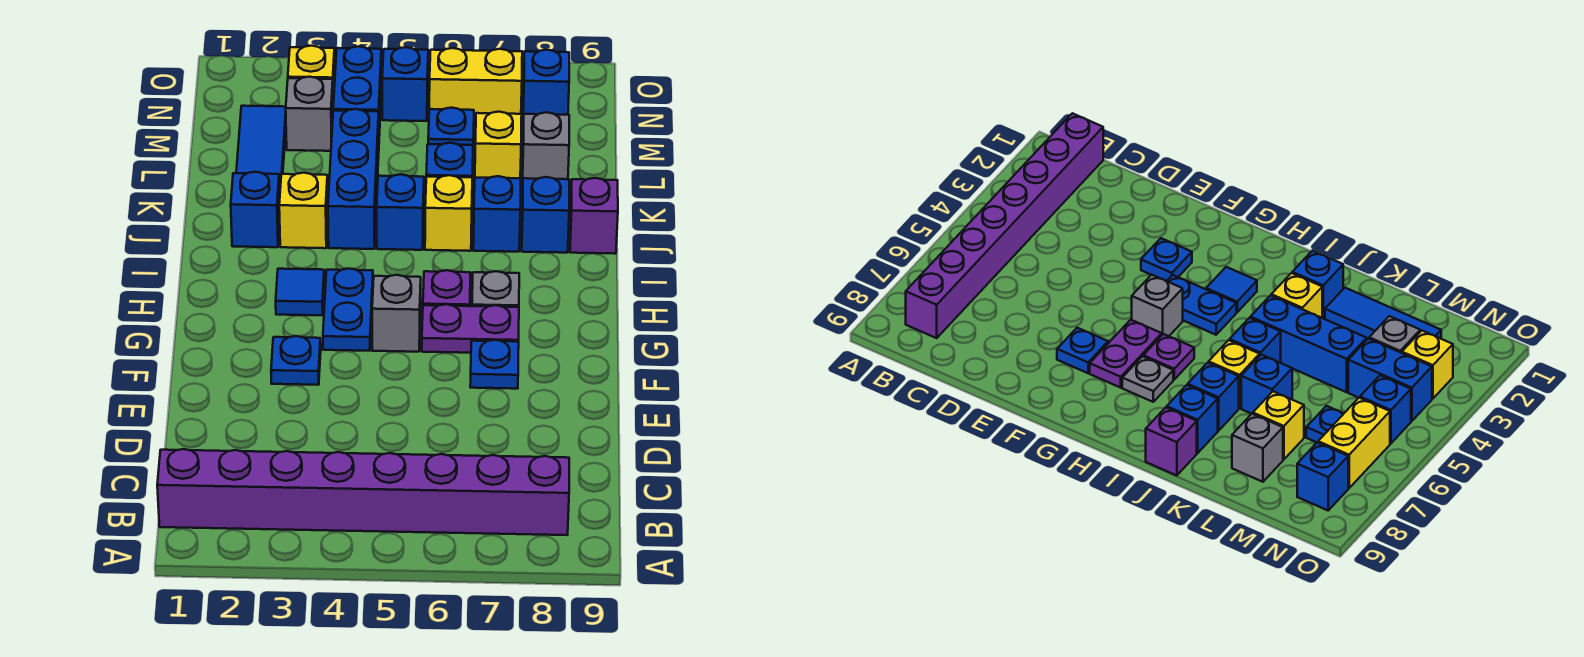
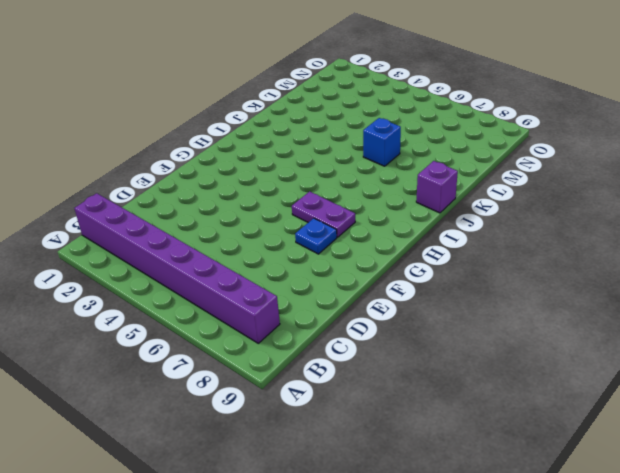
none -> blue 1x1 plate [271,336,321,385]
none -> blue 1x2 plate [323,268,373,351]
none -> grey 1x1 brick [372,275,421,352]

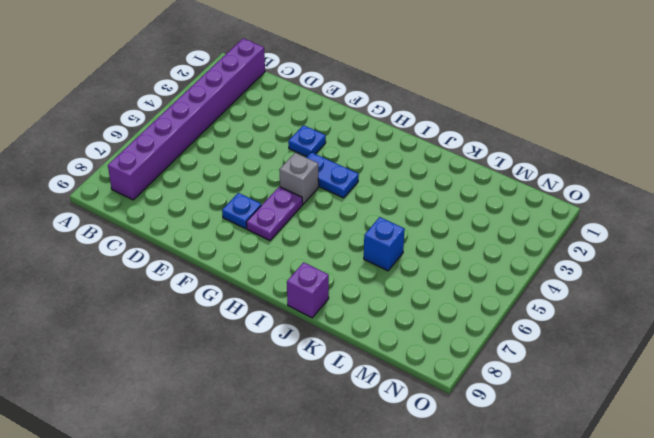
none -> blue 1x1 tile [276,269,324,315]
none -> purple 1x1 plate [423,270,470,306]
none -> grey 1x1 plate [472,271,519,307]

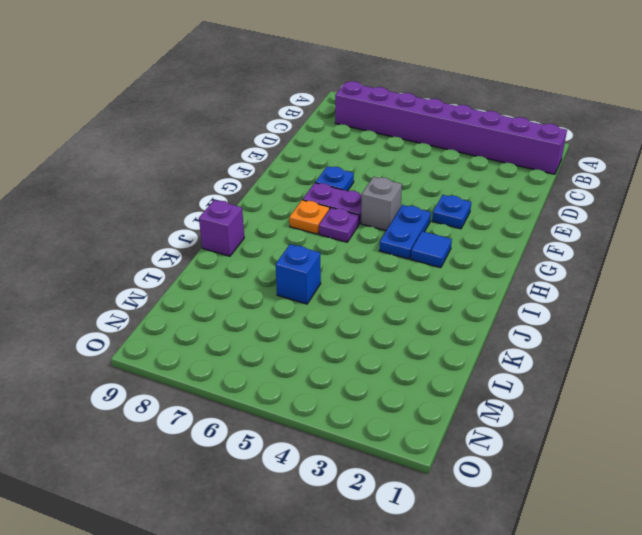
orange 1x1 plate [289,200,330,234] -> grey 1x1 plate [472,271,519,307]
none -> blue 1x1 brick [231,172,280,247]
none -> yellow 1x1 brick [279,173,328,248]
none -> blue 1x3 brick [328,109,379,249]

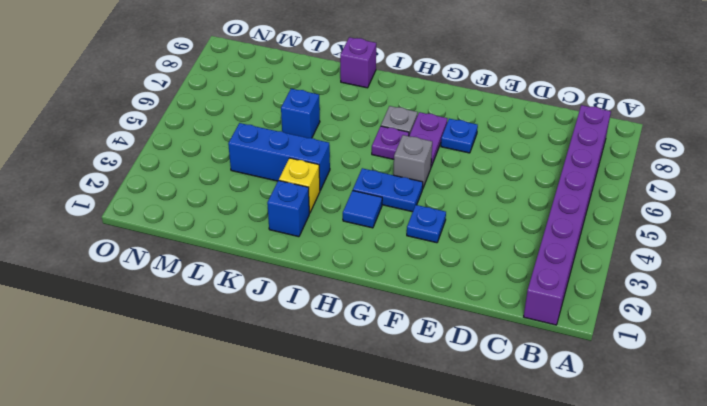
none -> blue 1x1 brick [377,174,424,250]
none -> yellow 1x1 brick [425,175,472,251]
none -> blue 1x1 brick [473,176,521,252]

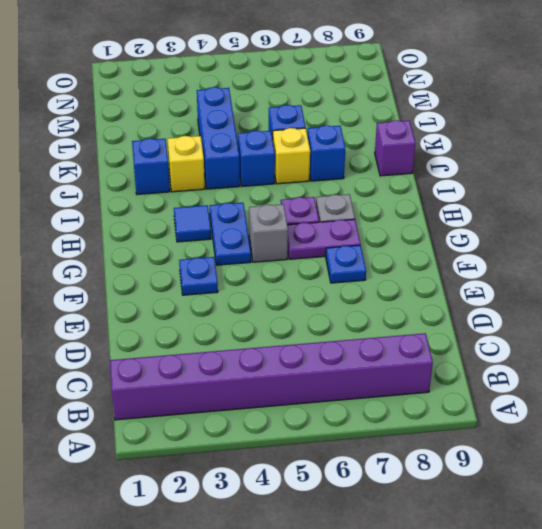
none -> blue 1x1 brick [522,177,569,253]
none -> blue 1x3 tile [236,106,286,191]
none -> yellow 1x1 brick [475,112,522,178]

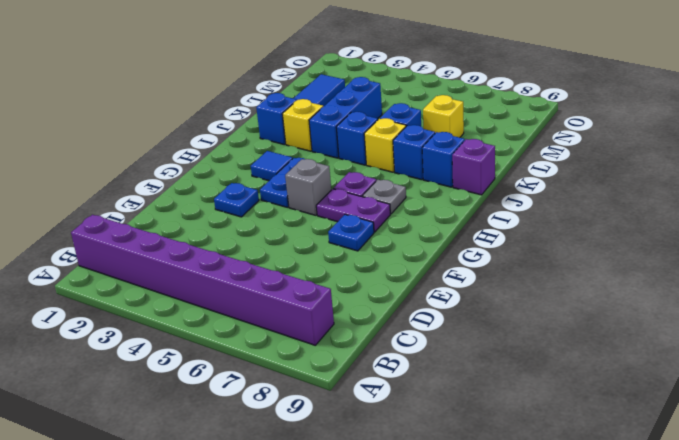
none -> grey 1x1 brick [522,112,569,186]
none -> grey 1x1 brick [286,77,333,151]
none -> blue 1x2 brick [333,46,381,136]

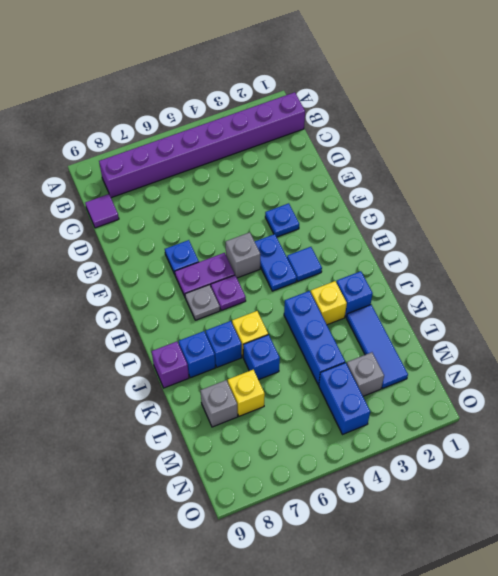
purple 1x1 tile [85,194,119,228] -> none
none -> blue 1x1 brick [377,174,424,250]
none -> blue 1x1 plate [428,108,474,145]
none -> yellow 1x1 brick [288,46,335,106]

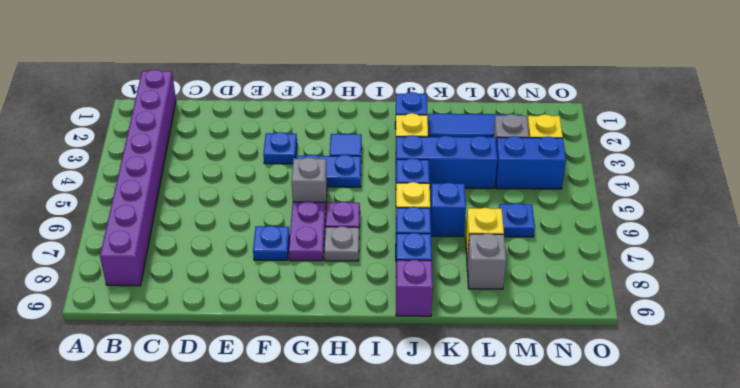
none -> blue 1x1 brick [382,47,428,121]
none -> yellow 1x2 brick [429,48,522,122]
none -> blue 1x1 brick [523,50,569,123]

